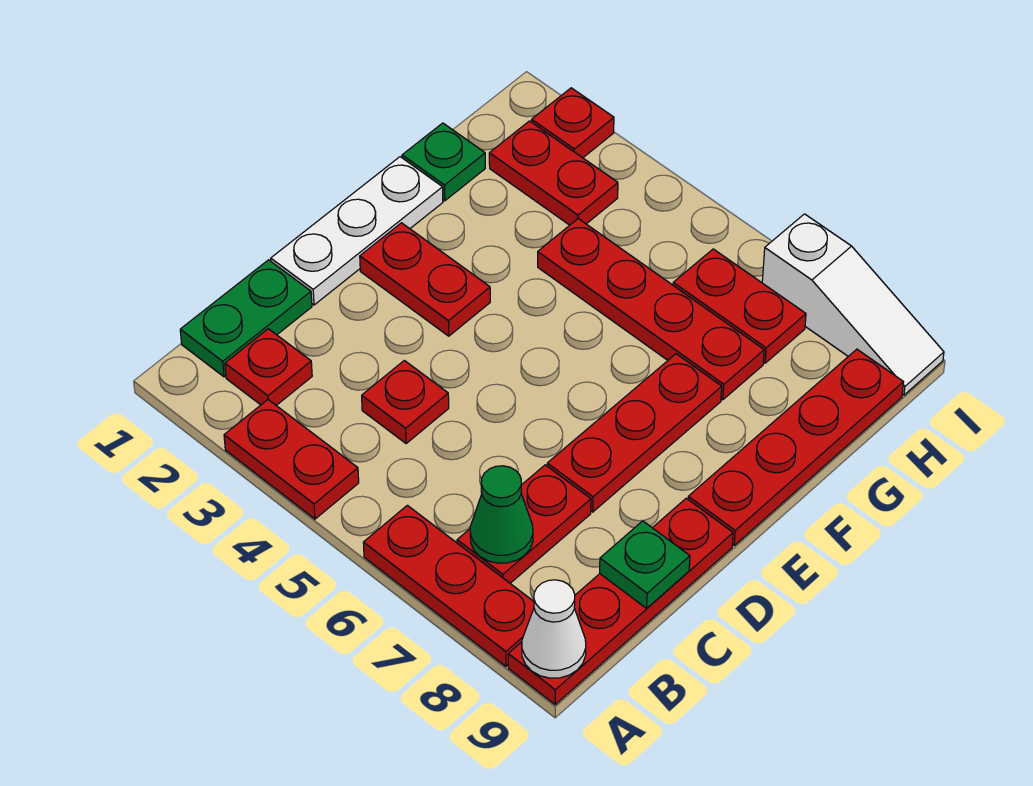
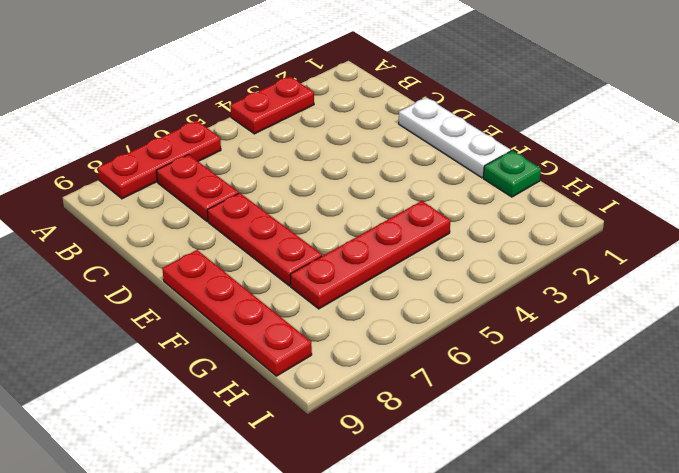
none -> red 1x4 plate [508,498,733,704]
none -> green 1x2 plate [180,260,312,377]
none -> red 1x1 plate [225,329,312,405]

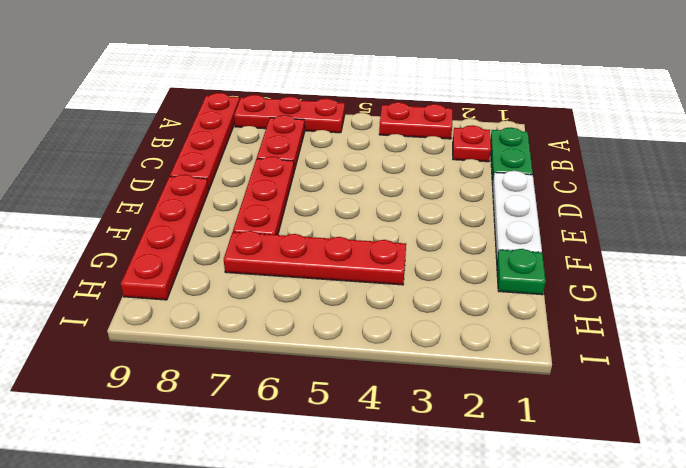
none -> red 1x1 plate [362,361,449,444]
none -> red 1x2 plate [360,223,490,336]
none -> red 1x2 plate [489,121,618,225]

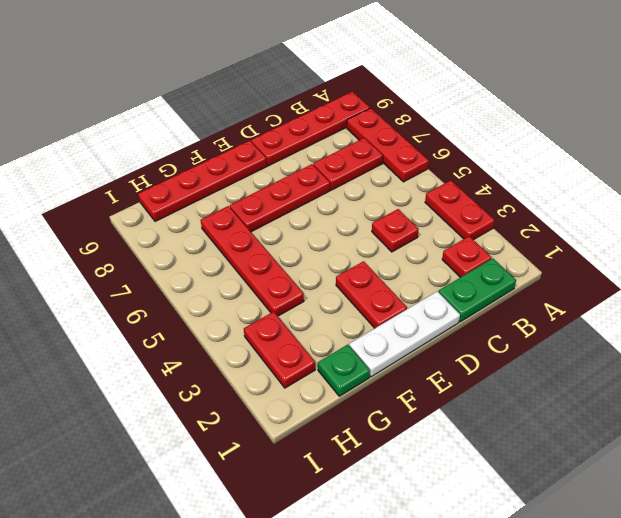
none -> red 1x2 plate [673,249,806,363]
none -> red 1x1 plate [532,88,614,158]
none -> white 1x3 slope [762,214,944,395]

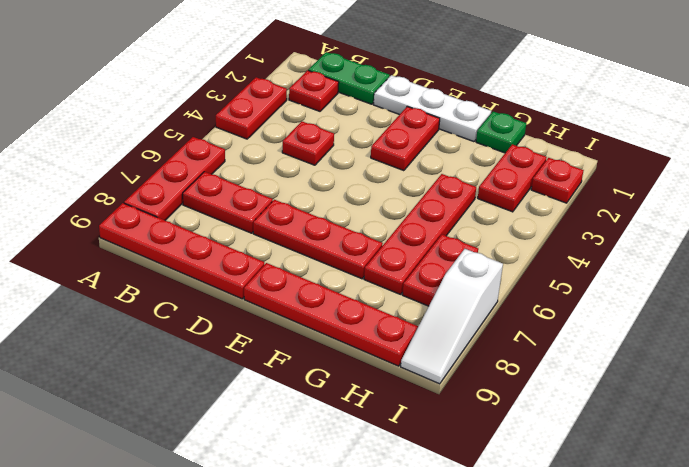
none -> white 1x1 cone [522,580,586,678]
none -> green 1x1 cone [470,466,533,563]
none -> green 1x1 plate [600,521,690,608]

